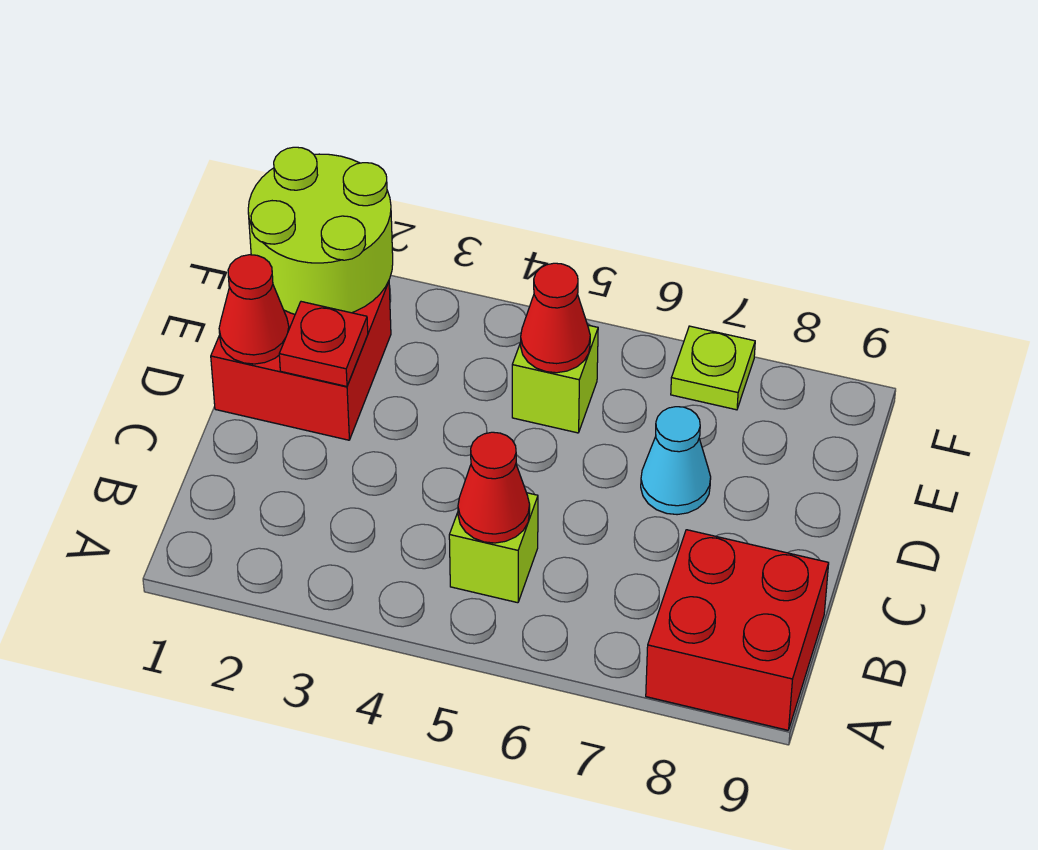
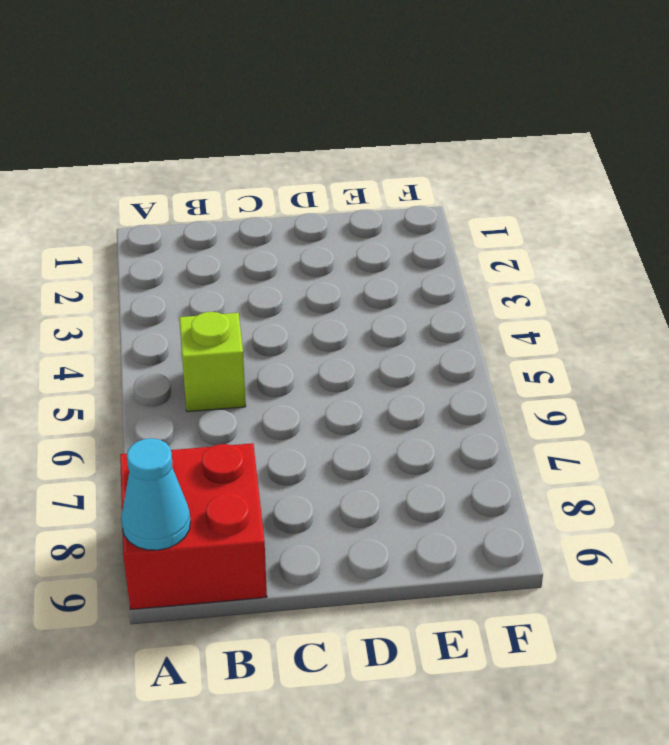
cyan 1x1 cone [121,438,191,550] -> cyan 1x1 cone moved to [641,407,711,515]
none -> red 2x2 brick [211,281,391,440]
none -> lime 1x1 brick [512,325,598,433]

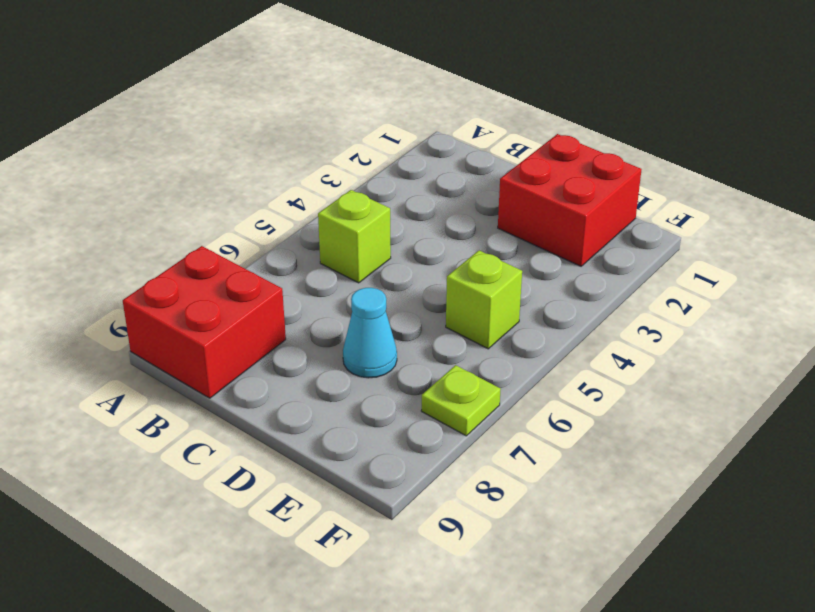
none -> red 1x1 cone [458,432,530,543]
none -> red 1x1 cone [219,255,289,364]

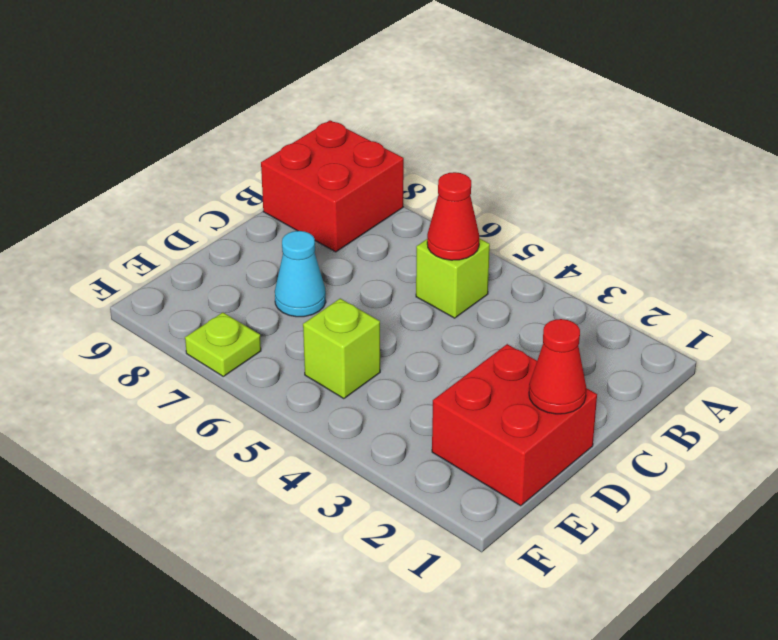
none -> red 1x1 plate [279,302,368,386]
none -> lime 2x2 round brick [248,147,393,314]

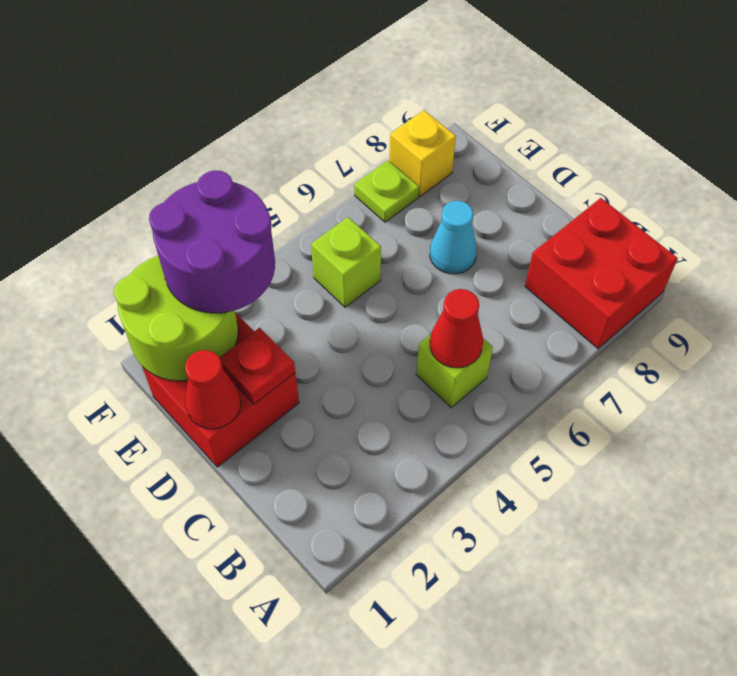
purple 2x2 round brick [149,170,275,313] -> none
yellow 1x1 brick [390,110,456,196] -> none
none -> red 1x1 cone [520,263,590,373]

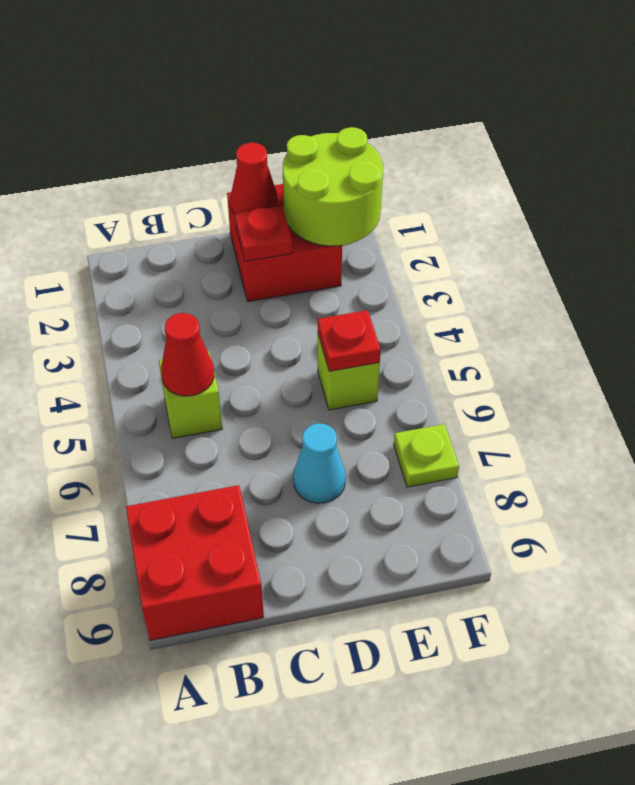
red 1x1 plate [318,310,381,371] -> red 1x1 cone [520,263,590,373]

